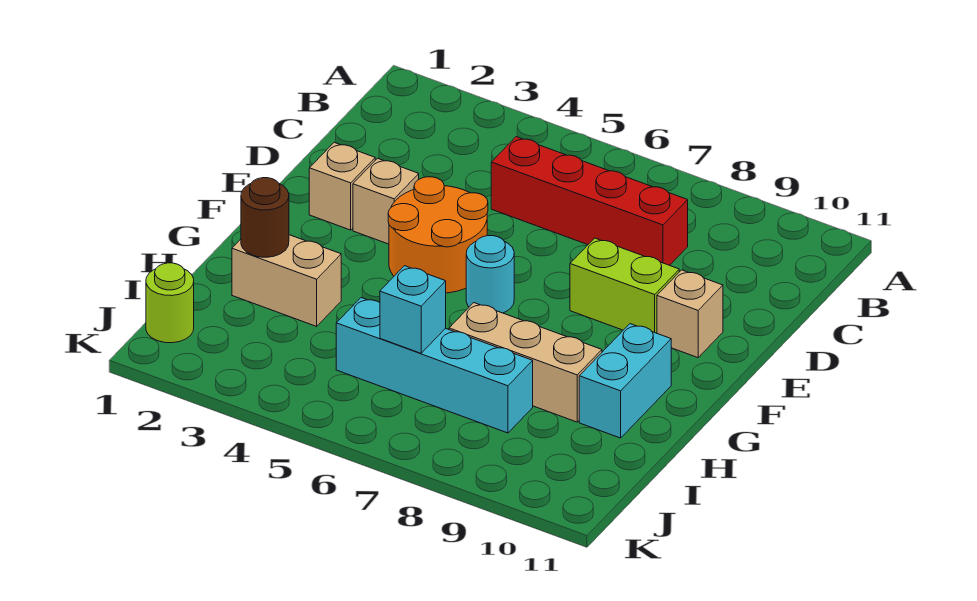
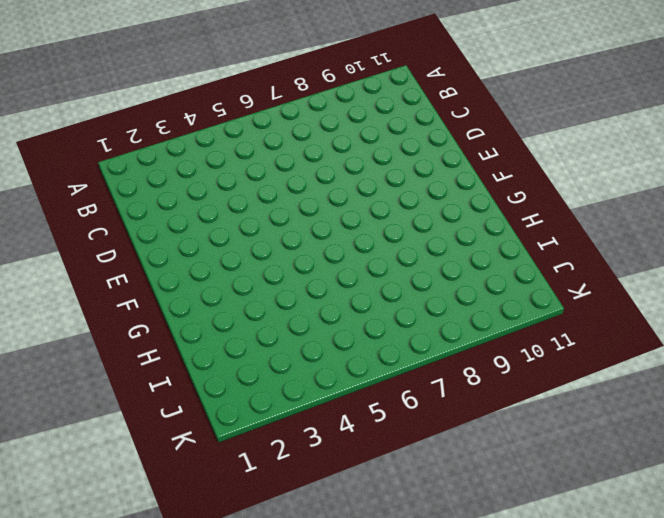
none -> red 1x4 brick [491,137,688,265]
none -> tan 1x1 brick [309,142,375,230]
none -> tan 1x1 brick [353,158,419,244]

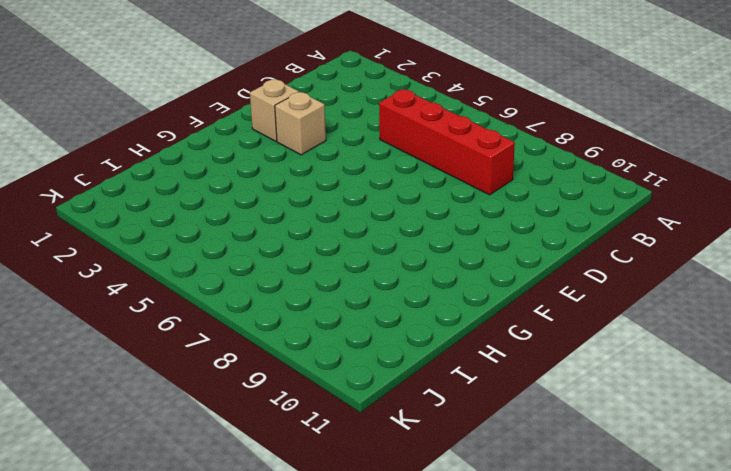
none -> orange 2x2 round brick [388,177,488,293]
none -> lime 1x2 brick [570,238,679,333]
none -> tan 1x1 brick [657,270,723,358]

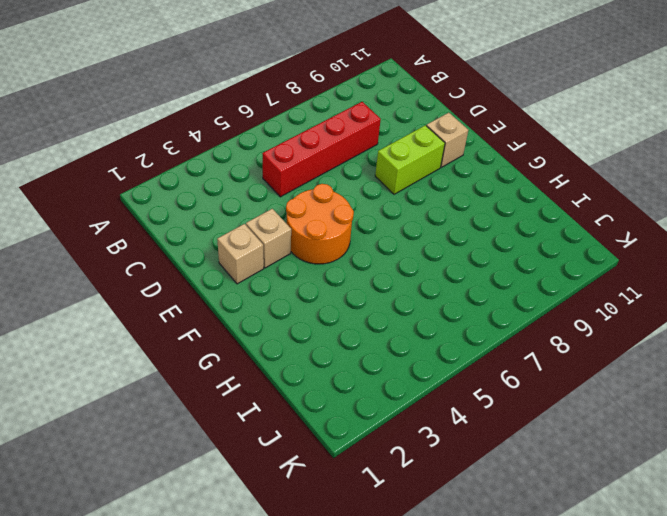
none -> cyan 1x1 round brick [466,236,514,313]
none -> cyan 1x2 brick [579,324,671,438]
none -> tan 1x2 brick [232,235,341,326]

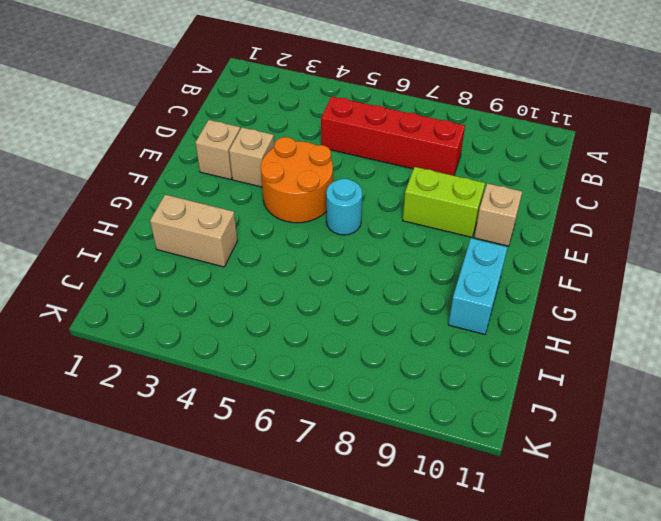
none -> tan 1x3 brick [449,303,602,422]
none -> cyan 1x4 brick [336,298,533,433]
none -> lime 1x1 round brick [146,263,194,343]

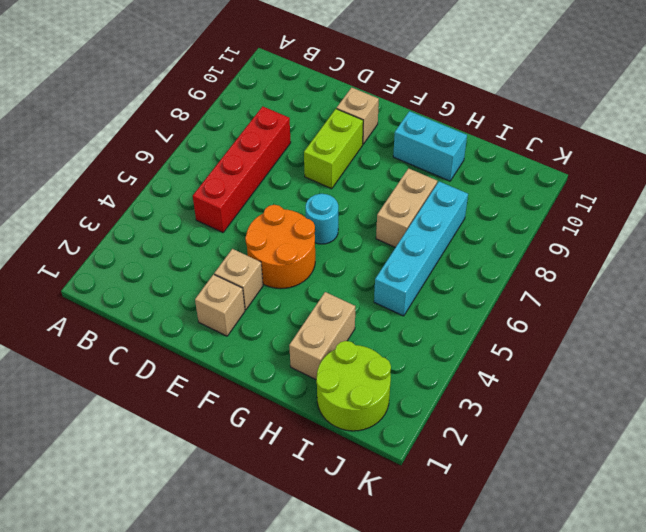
tan 1x2 brick [376,168,437,247] -> tan 1x3 brick [449,303,602,422]
lime 2x2 round brick [316,341,391,431] -> lime 1x1 round brick [146,263,194,343]
none -> brown 1x1 round brick [241,178,289,257]
none -> cyan 1x1 brick [380,266,446,353]

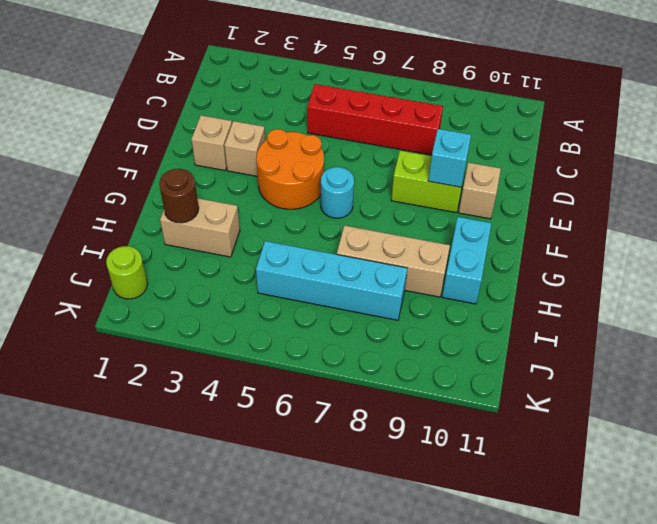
cyan 1x1 brick [428,129,471,187] -> cyan 1x1 brick moved to [380,266,446,353]

